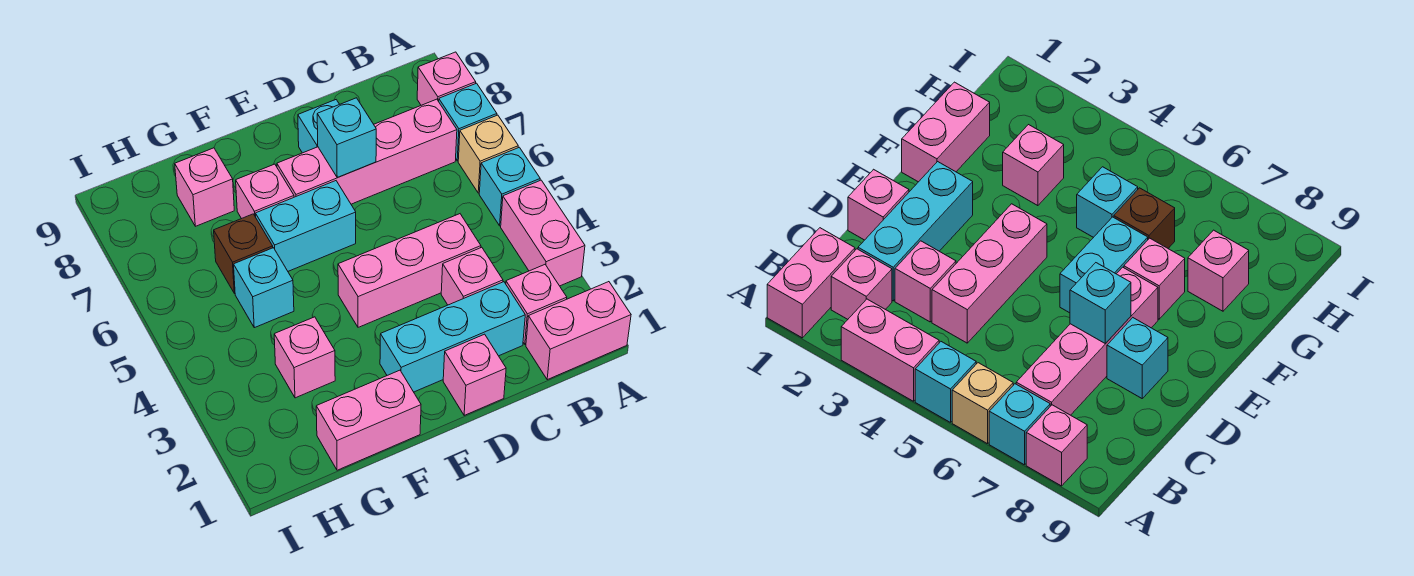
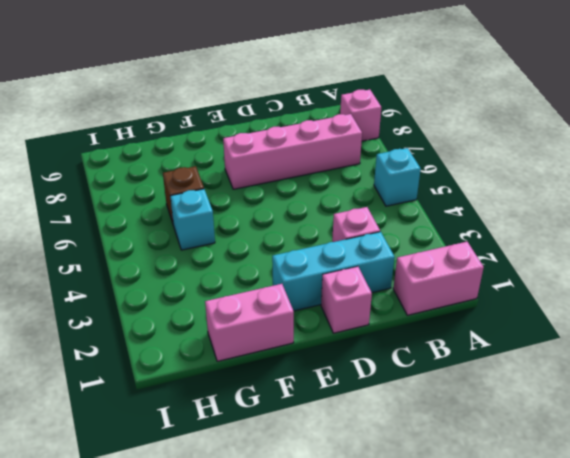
none -> pink 1x2 brick [501,180,585,286]
none -> tan 1x1 brick [458,115,518,193]
none -> cyan 1x1 brick [439,83,497,161]

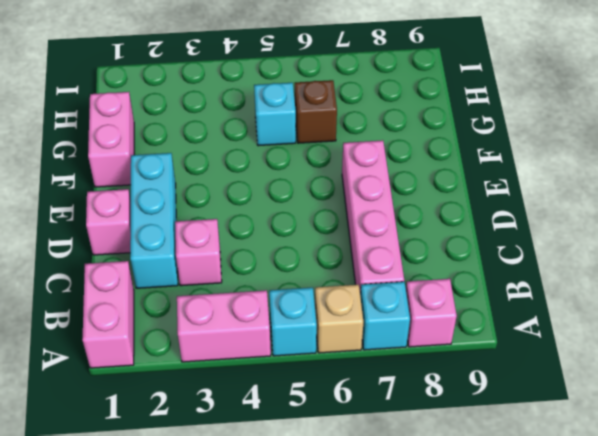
none -> pink 1x1 brick [506,265,567,344]
none -> pink 1x3 brick [338,214,481,327]
none -> cyan 1x1 brick [298,100,339,153]

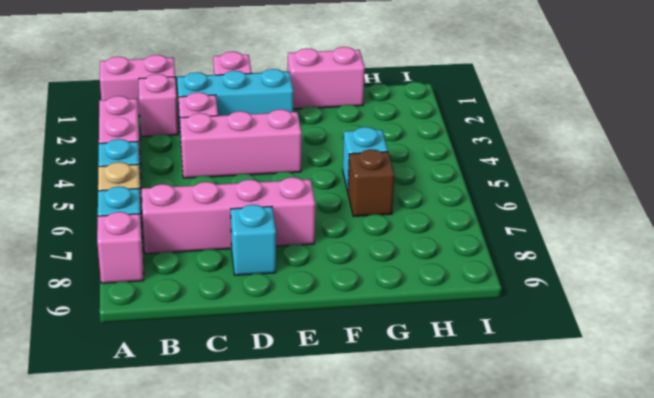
none -> cyan 1x2 brick [255,181,356,271]
none -> pink 1x1 brick [236,164,294,219]
none -> pink 1x1 brick [274,317,335,398]

